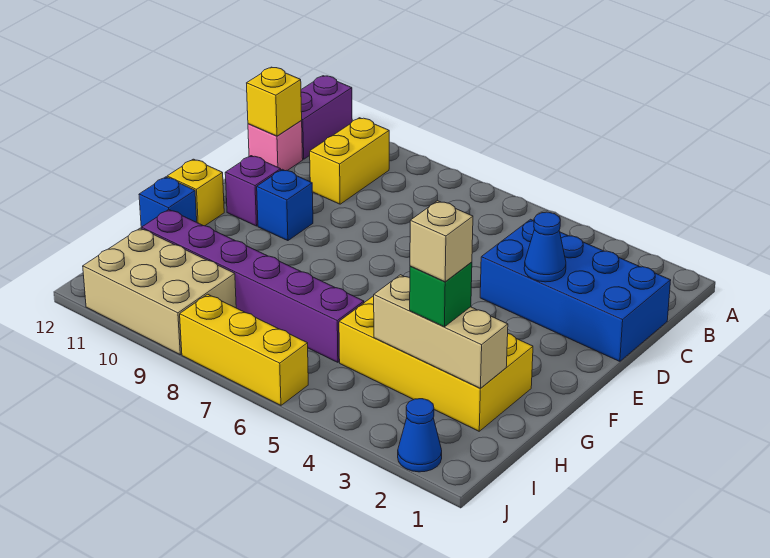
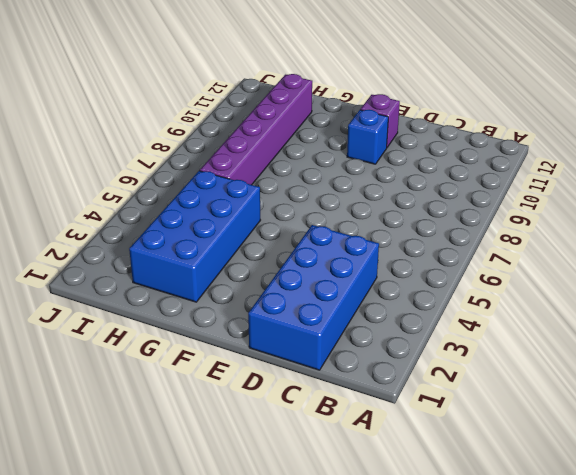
blue 2x4 brick [129,171,260,302] -> yellow 2x4 brick [339,296,533,431]
none -> purple 1x2 brick [301,76,352,159]
none -> yellow 1x2 brick [310,118,389,204]
none -> pink 1x1 brick [248,120,303,171]

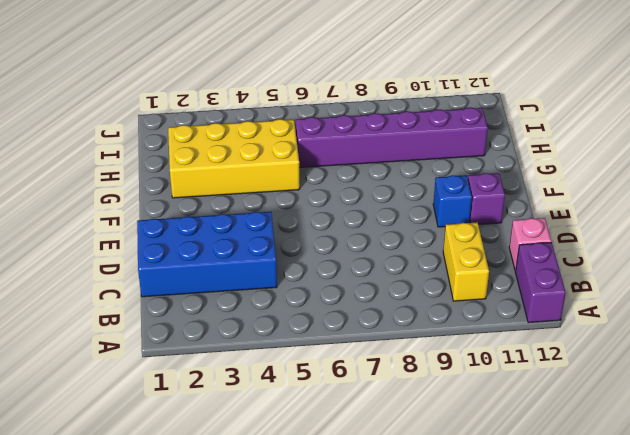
none -> yellow 1x1 brick [167,159,224,226]
none -> blue 1x1 brick [139,177,197,228]
none -> tan 2x3 brick [83,228,236,355]

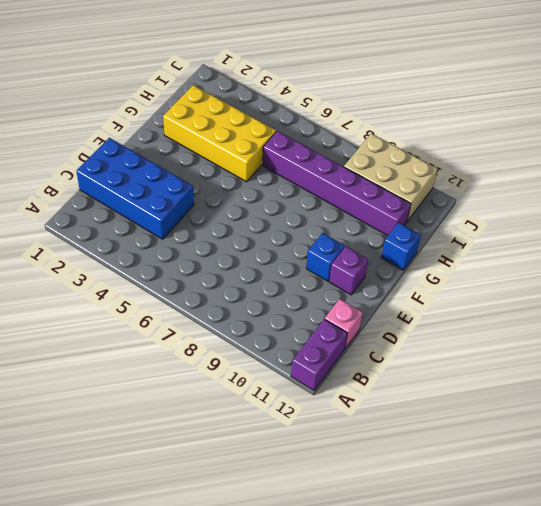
none -> yellow 1x2 brick [310,118,389,204]
none -> yellow 1x1 brick [167,159,224,226]
none -> blue 1x1 cone [398,399,442,472]

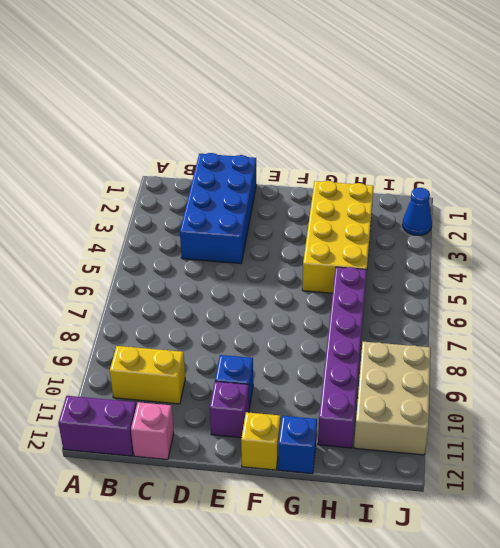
none -> yellow 1x3 brick [180,294,308,405]
none -> yellow 1x1 brick [247,67,302,136]
none -> blue 1x1 cone [524,212,566,282]

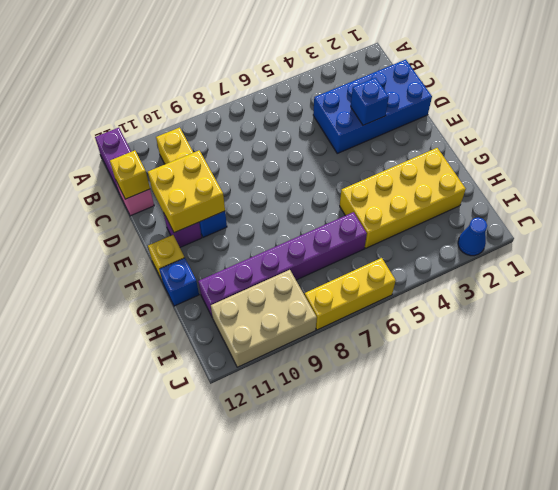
blue 1x1 brick [351,78,389,125] -> blue 1x1 cone [524,212,566,282]
yellow 2x2 brick [148,150,225,233] -> none
none -> tan 1x3 brick [374,275,508,388]
none -> green 1x1 brick [410,262,472,327]
none -> tan 1x1 brick [410,201,473,282]

